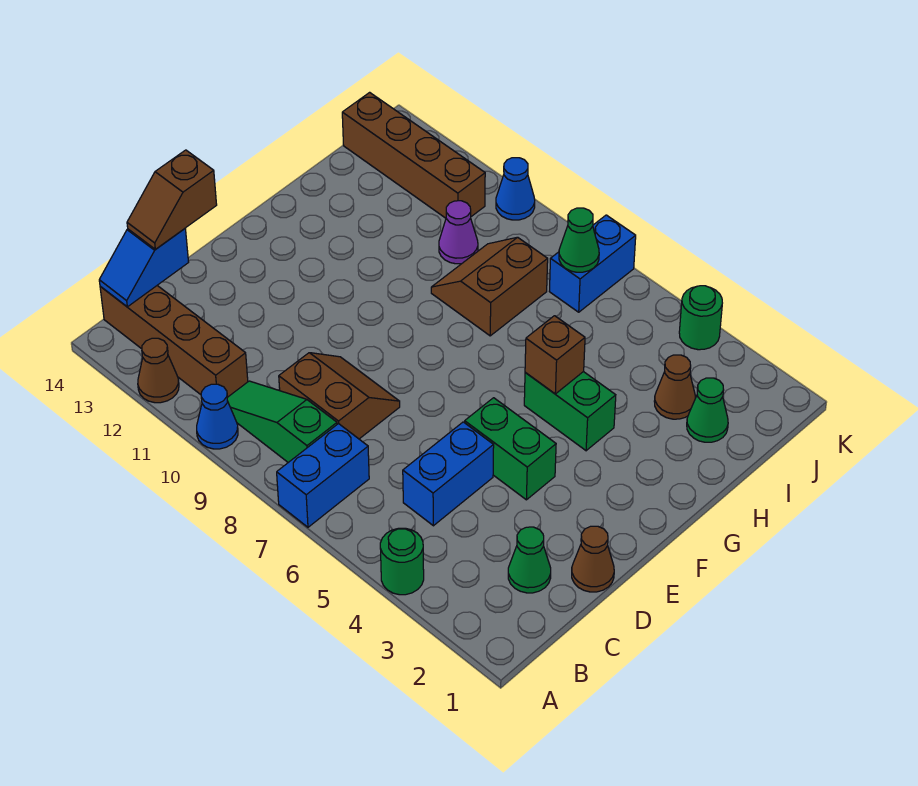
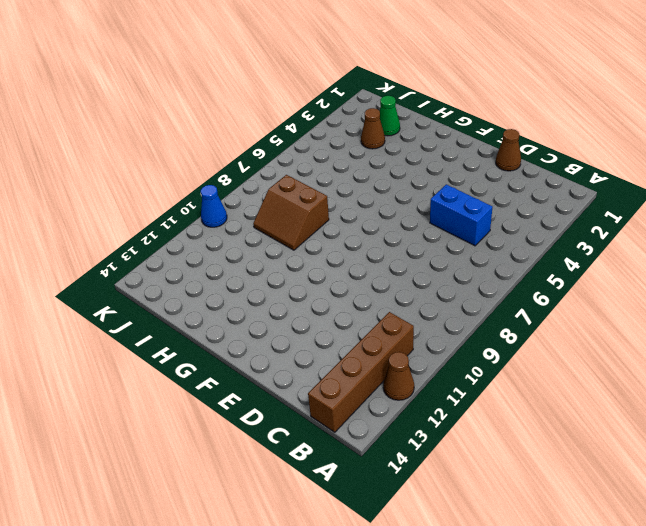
none -> green 1x1 round brick [380,528,424,595]
none -> blue 1x2 brick [277,423,369,527]
none -> blue 1x1 cone [197,384,238,449]

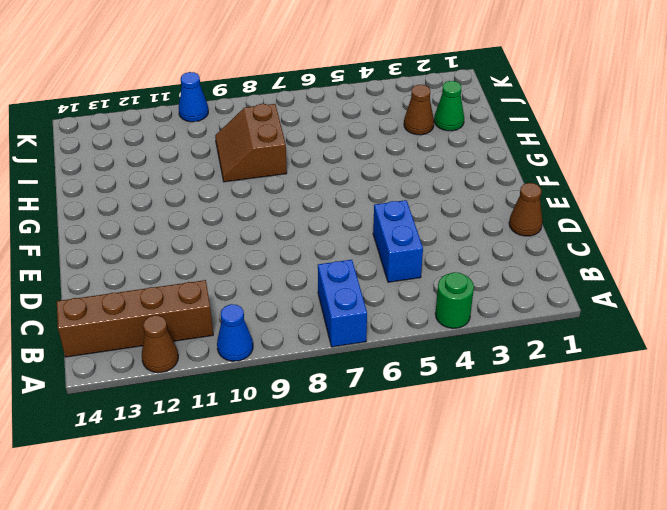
none -> green 1x3 slope [227,381,337,462]
none -> green 1x1 cone [508,527,551,593]
none -> brown 2x2 slope [279,353,400,439]

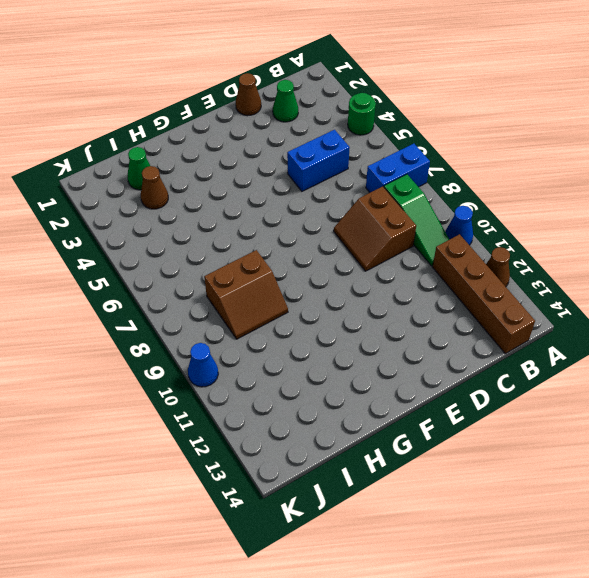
none -> green 1x2 brick [465,398,556,500]
none -> green 1x2 brick [524,372,616,451]
none -> purple 1x1 cone [439,201,478,264]

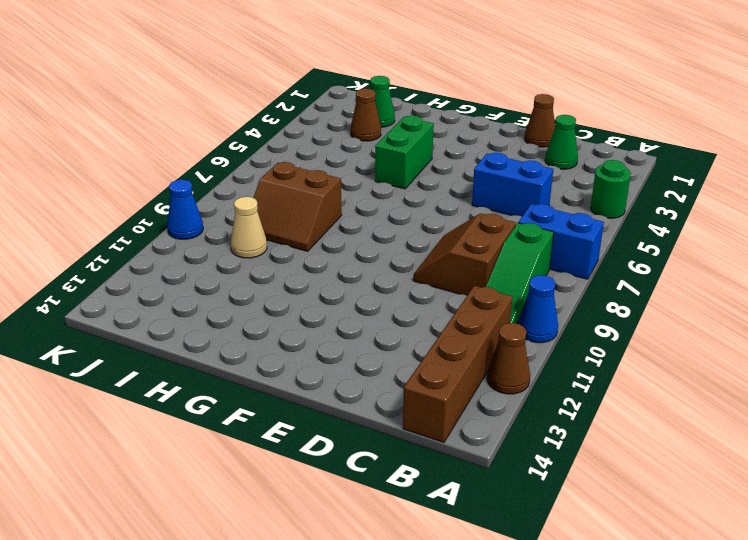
tan 1x1 cone [231,197,267,258] -> purple 1x1 cone [439,201,478,264]
none -> green 1x2 brick [465,398,556,500]
none -> blue 1x2 brick [549,215,636,312]
none -> brown 1x4 brick [342,92,485,218]

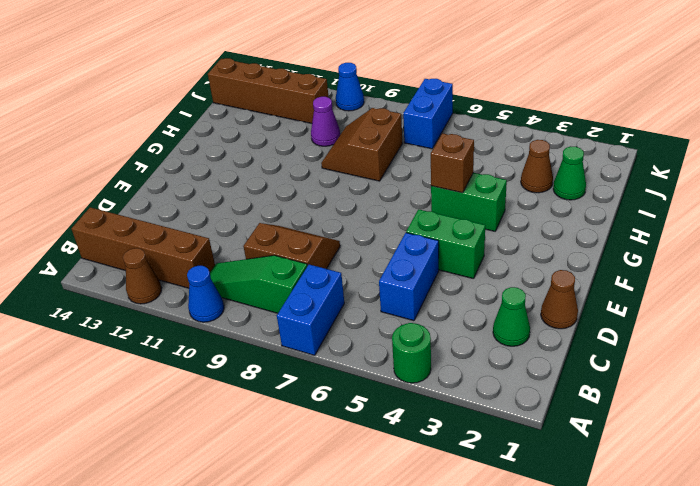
none -> green 1x1 round brick [679,286,722,350]
none -> blue 1x2 slope [99,229,189,307]
none -> green 1x1 cone [559,208,599,272]

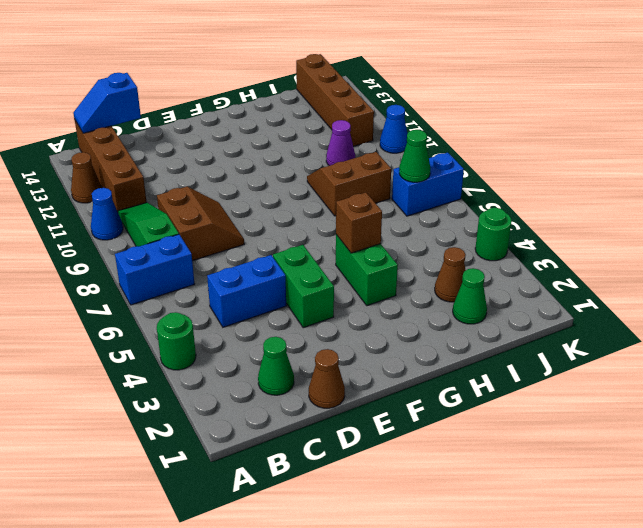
none -> brown 1x2 slope [127,150,217,249]

